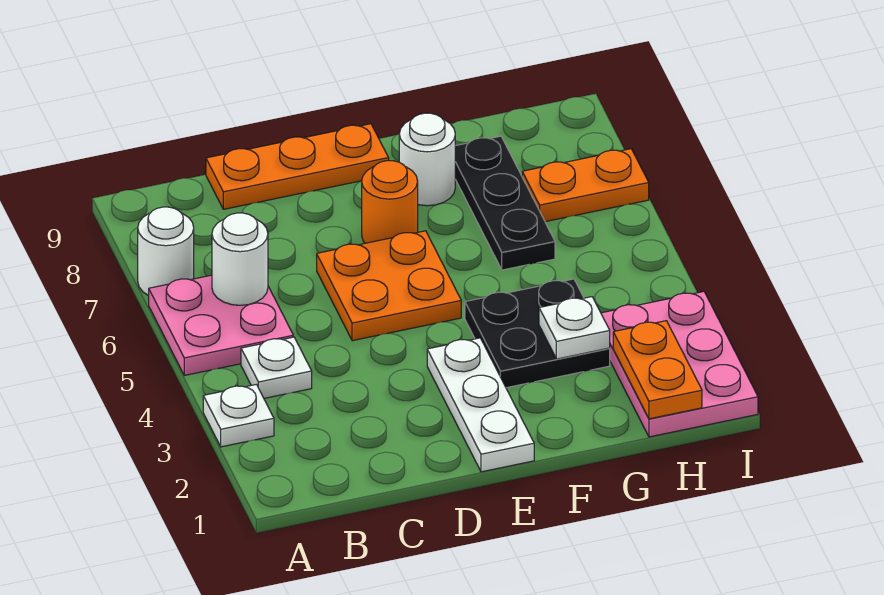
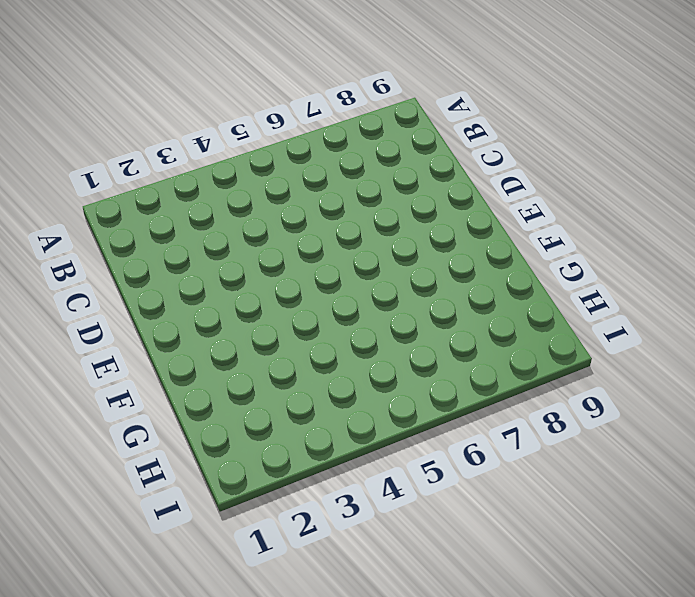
none -> white 1x1 plate [203,384,274,447]
none -> pink 2x2 plate [149,275,293,375]
none -> white 1x1 round brick [138,207,194,296]

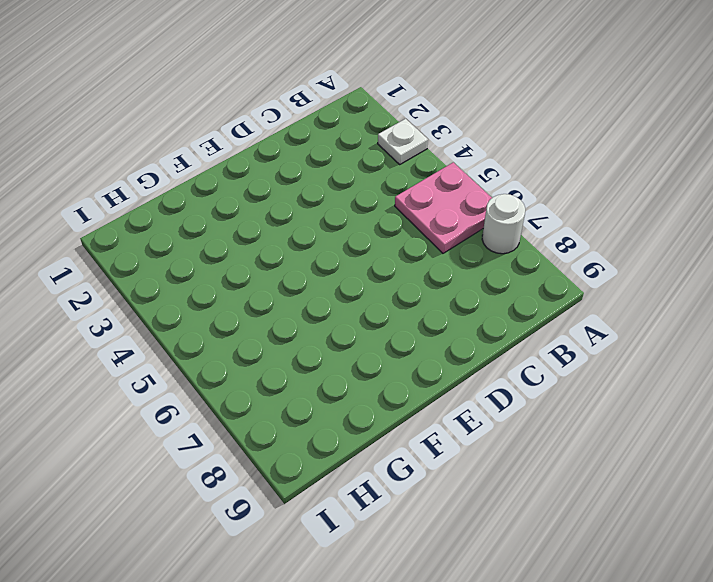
none -> white 1x1 plate [241,337,312,398]
none -> orange 1x3 plate [206,124,389,209]
none -> orange 2x2 plate [317,231,461,341]

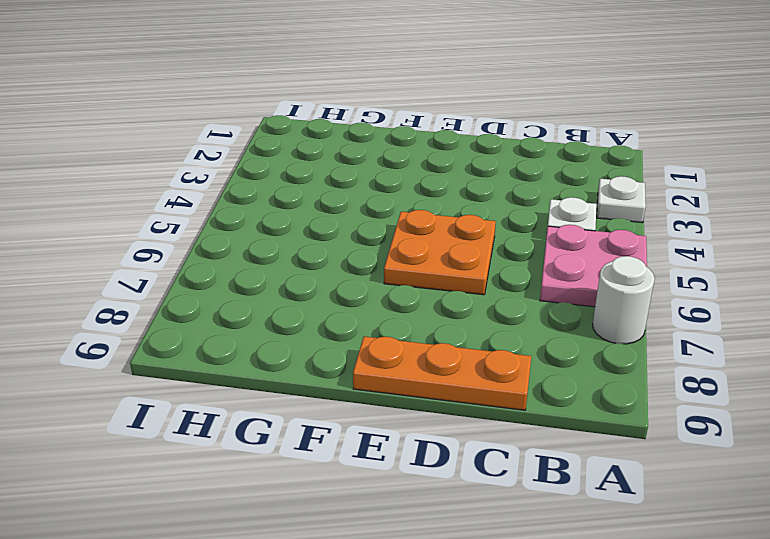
none -> white 1x3 plate [427,338,534,472]
none -> orange 1x1 round brick [362,161,418,243]
none -> black 2x2 plate [465,279,610,388]

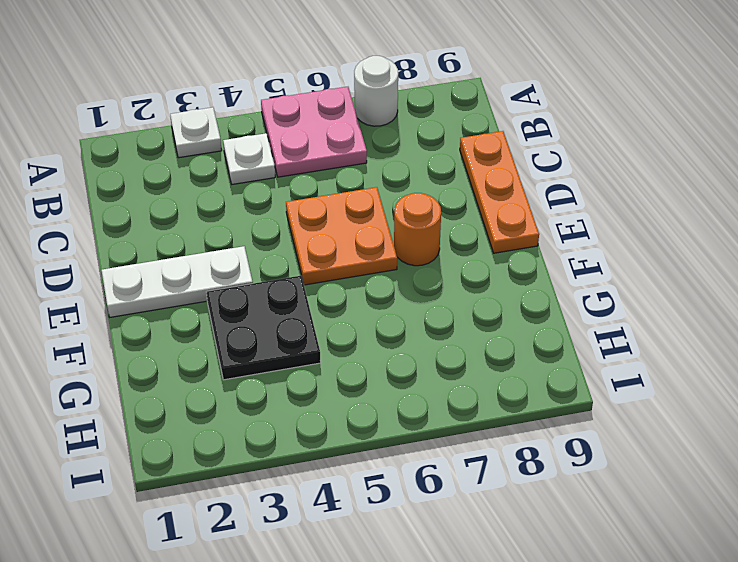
none -> white 1x1 round brick [399,113,455,206]
none -> black 1x3 plate [455,136,555,270]
none -> pink 2x3 plate [601,292,758,437]

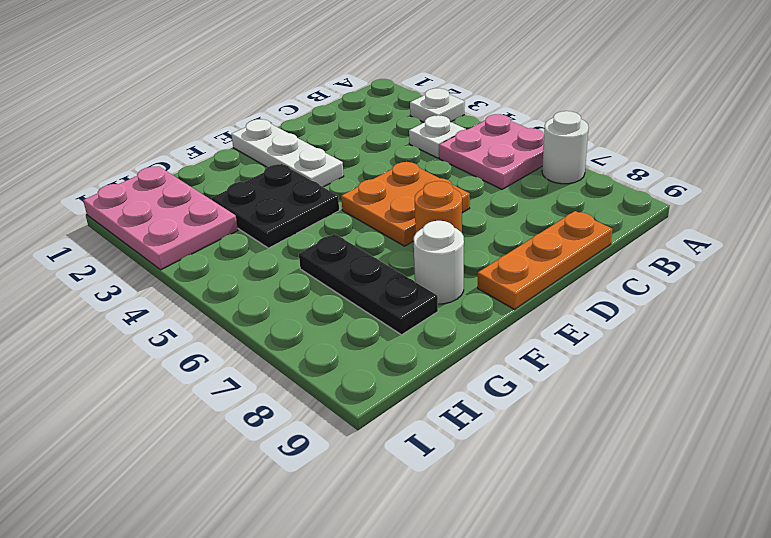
none -> orange 1x2 plate [522,149,649,222]
none -> white 1x1 round brick [212,213,268,305]
none -> white 1x1 plate [539,297,610,359]

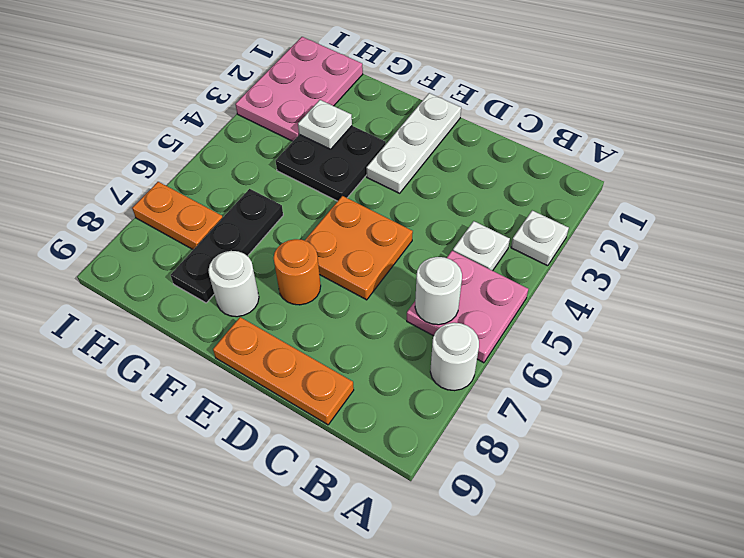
none -> orange 1x2 plate [613,321,702,419]

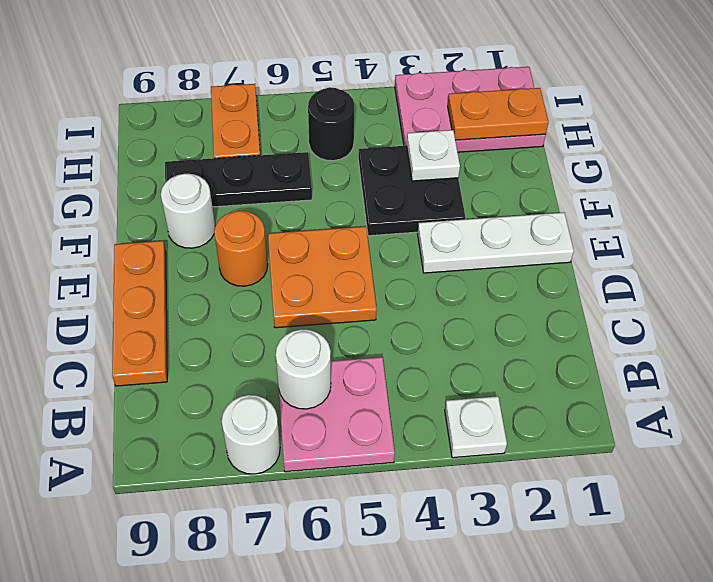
black 1x1 round brick [308,87,354,161] -> none
none -> white 1x1 plate [241,337,312,398]

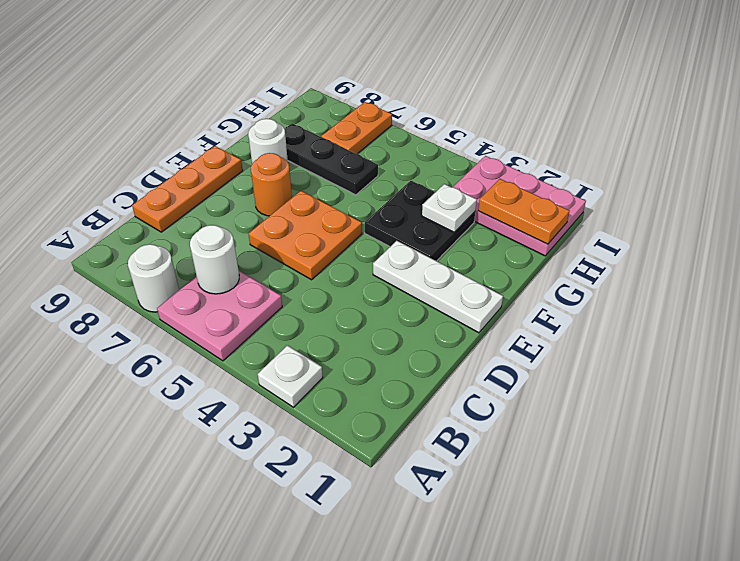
none -> white 1x1 plate [241,337,312,398]

